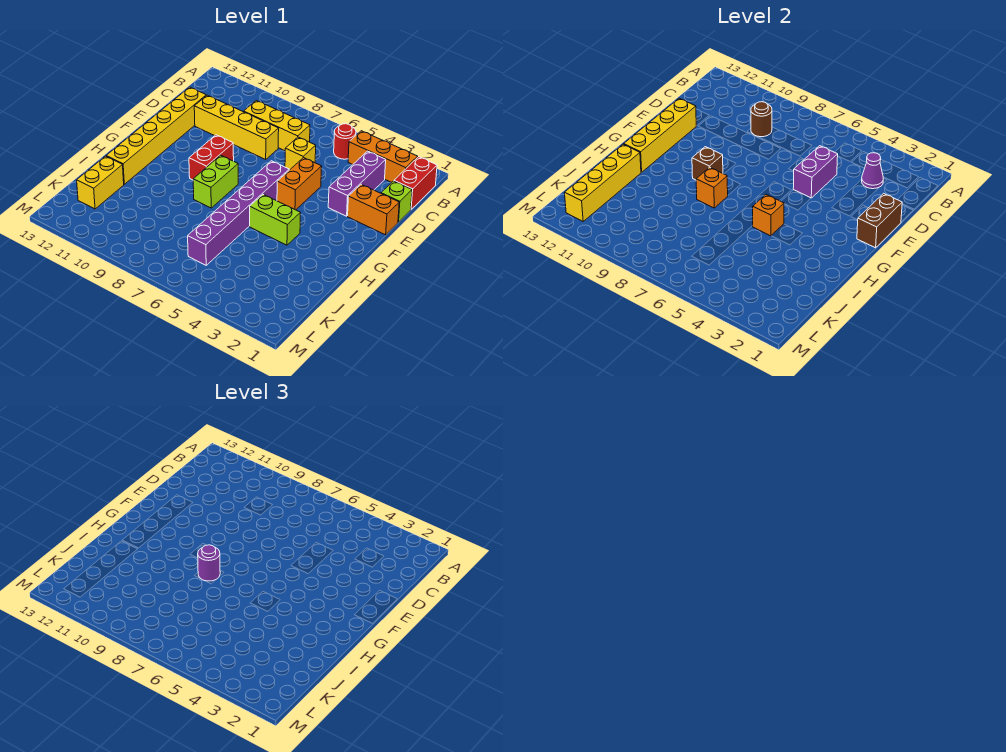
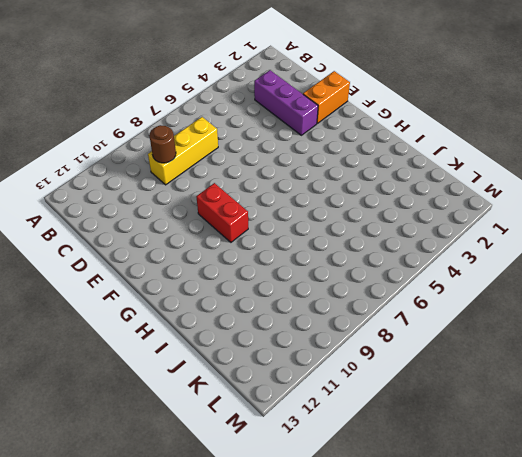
none -> red 1x2 brick [394,157,437,209]
none -> orange 1x3 brick [348,131,418,182]
none -> red 1x1 round brick [334,124,356,159]

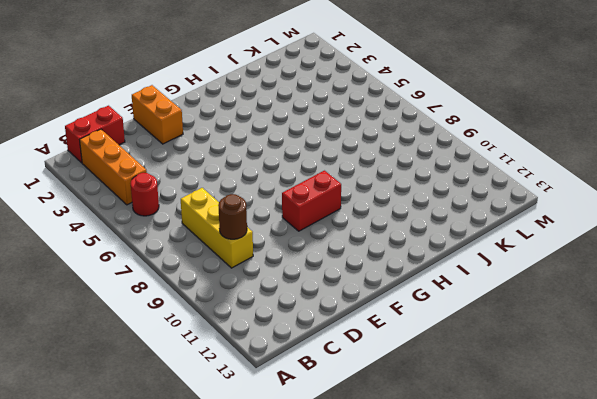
none -> purple 1x3 brick [328,151,386,216]
none -> lime 1x1 brick [381,181,412,222]
none -> yellow 1x1 brick [285,137,316,170]

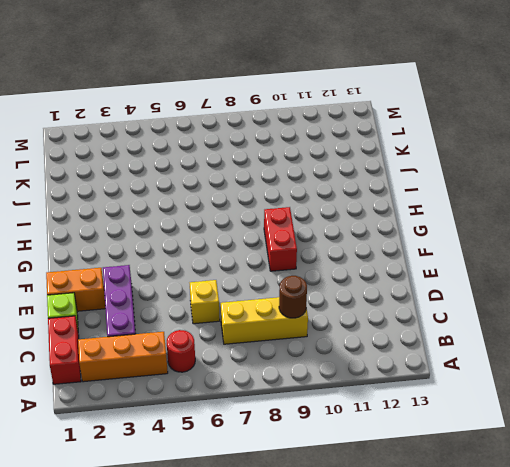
none -> yellow 1x4 brick [194,95,279,159]
none -> yellow 1x6 brick [106,87,206,184]
none -> orange 1x2 brick [277,157,322,210]

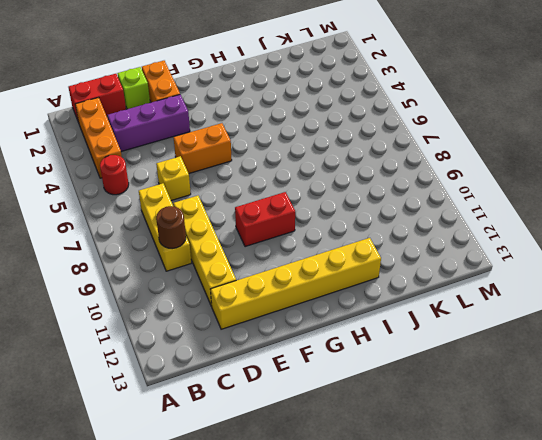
none -> purple 1x6 brick [188,161,289,265]
none -> lime 1x2 brick [193,155,238,208]
none -> lime 1x2 brick [250,195,301,245]

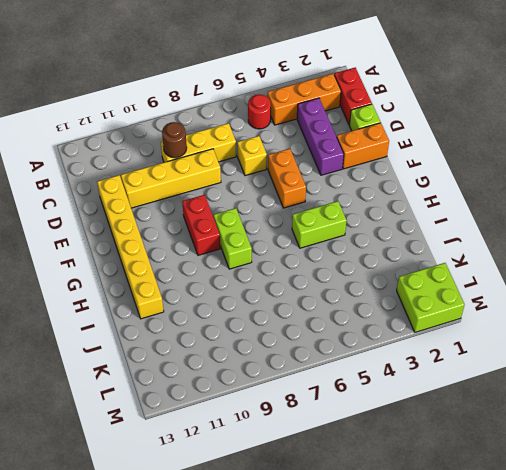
lime 2x2 brick [397,263,465,332] -> none
none -> purple 1x6 brick [188,161,289,265]
none -> yellow 1x2 brick [77,156,124,209]
none -> purple 1x1 cone [862,153,883,189]

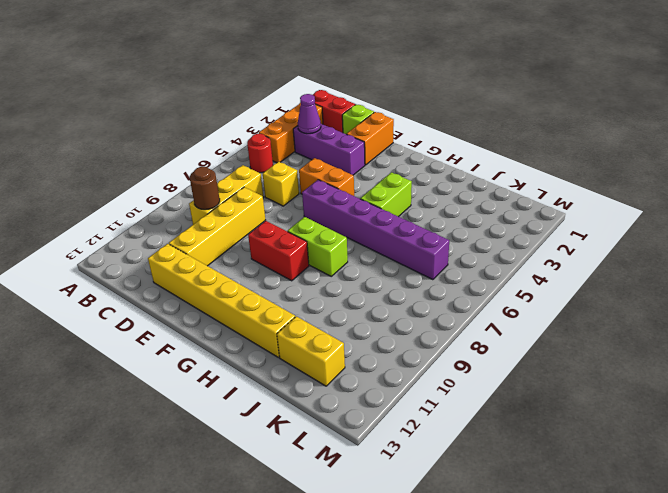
none -> purple 1x2 brick [793,146,838,198]
none -> brown 1x2 brick [857,193,902,248]
none -> yellow 1x4 brick [624,98,696,172]

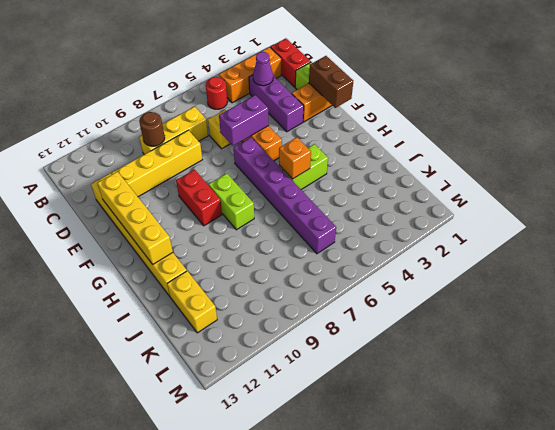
purple 1x2 brick [219,95,269,146] -> purple 1x2 brick turned to [793,146,838,198]
none -> brown 1x1 brick [692,147,723,180]
none -> orange 1x1 brick [696,167,728,208]
none -> yellow 1x4 brick [565,144,641,221]

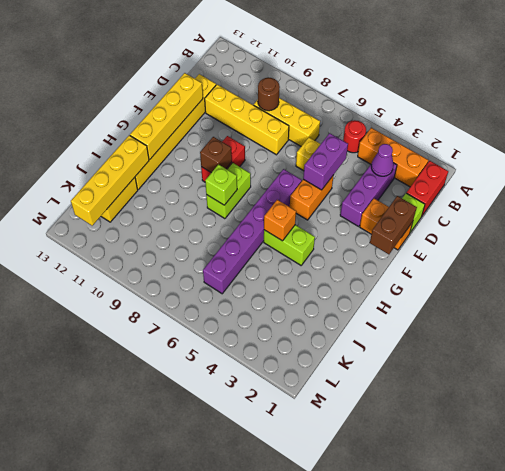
lime 1x1 brick [205,164,237,205] -> orange 1x1 brick [696,167,728,208]
none -> purple 1x1 round brick [198,545,220,581]

